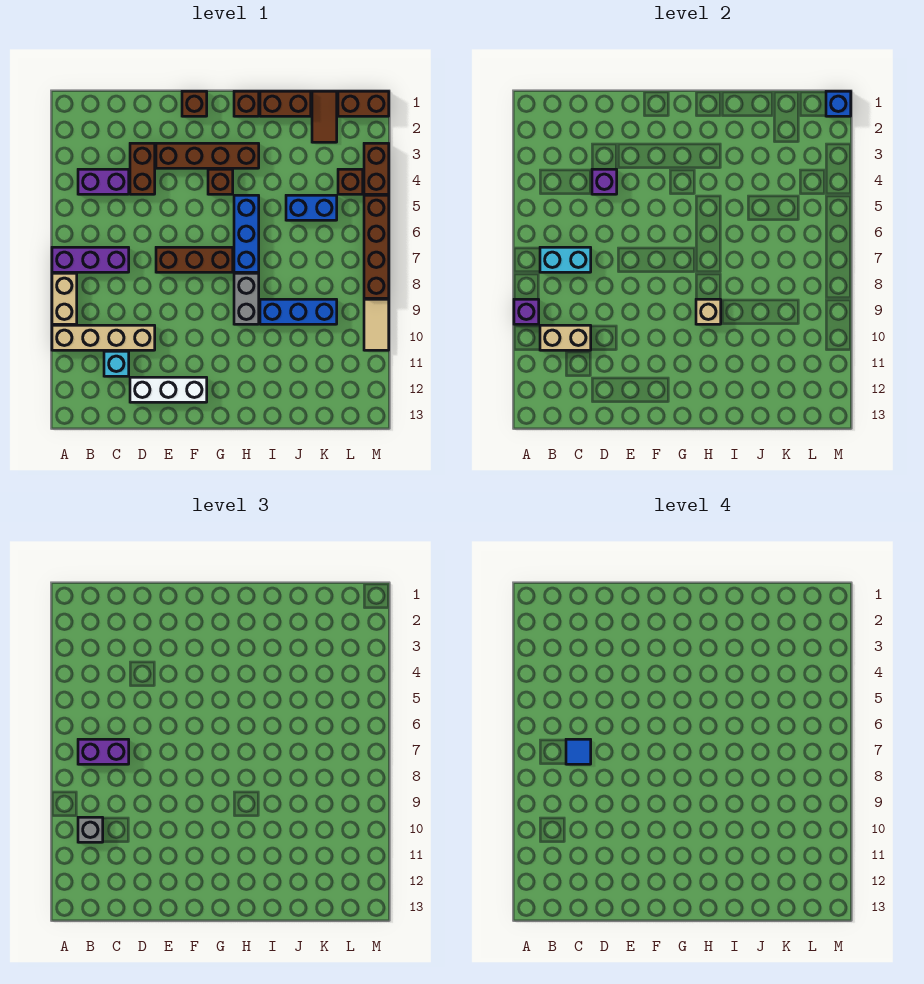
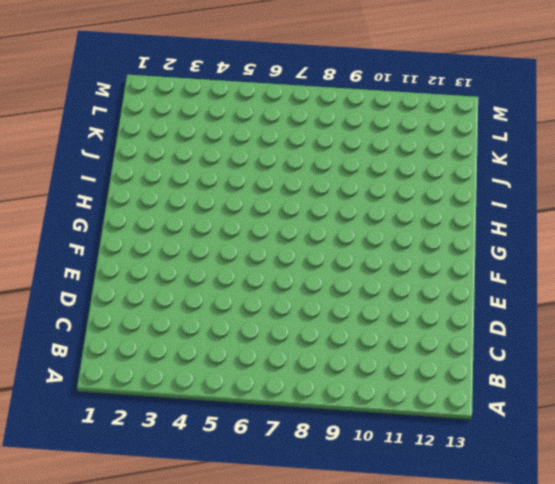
none -> purple 1x3 brick [52,247,129,272]
none -> tan 1x2 brick [52,273,77,324]
none -> tan 1x4 brick [52,325,155,350]
none -> purple 1x2 brick [78,169,129,194]

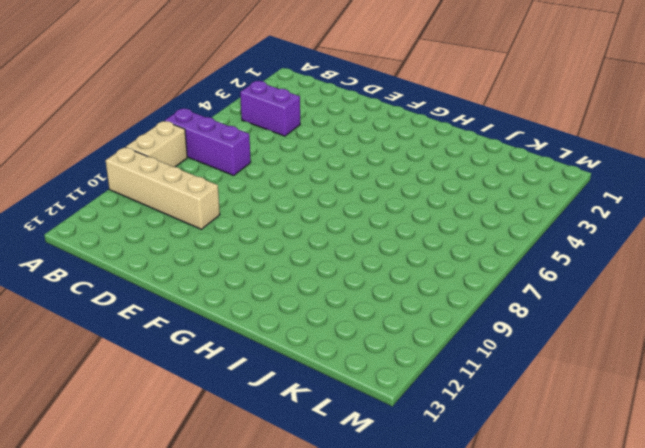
none -> cyan 1x1 brick [104,351,129,376]
none -> brown 1x2 brick [130,143,155,194]
none -> white 1x3 brick [130,377,207,402]
none -> brown 1x4 brick [156,143,259,168]

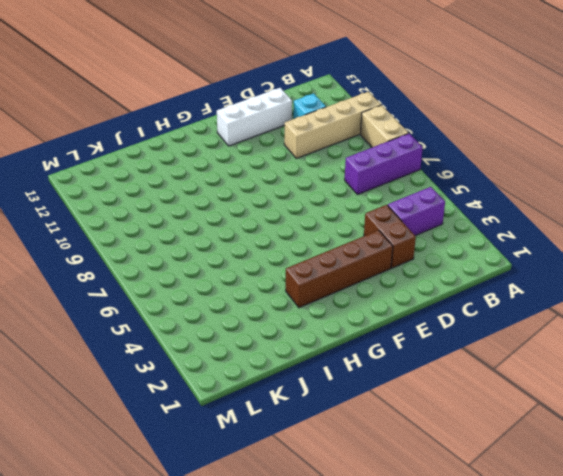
none -> brown 1x3 brick [156,247,233,272]
none -> brown 1x1 brick [182,91,207,116]
none -> brown 1x1 brick [208,169,233,194]
none -> brown 1x1 brick [234,91,259,116]

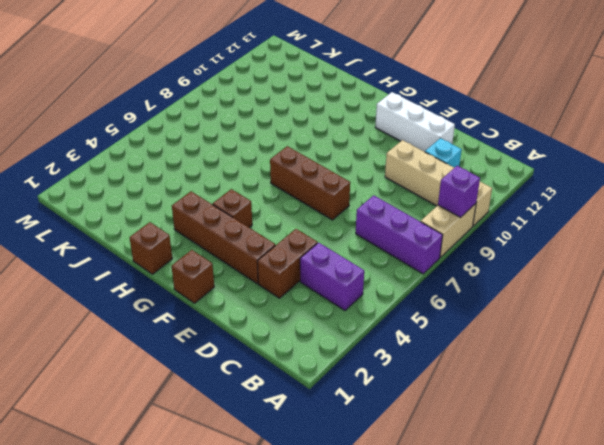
none -> blue 1x3 brick [234,195,259,272]
none -> grey 1x2 brick [234,273,259,324]
none -> brown 1x2 brick [260,91,311,116]
none -> blue 1x3 brick [260,299,337,324]

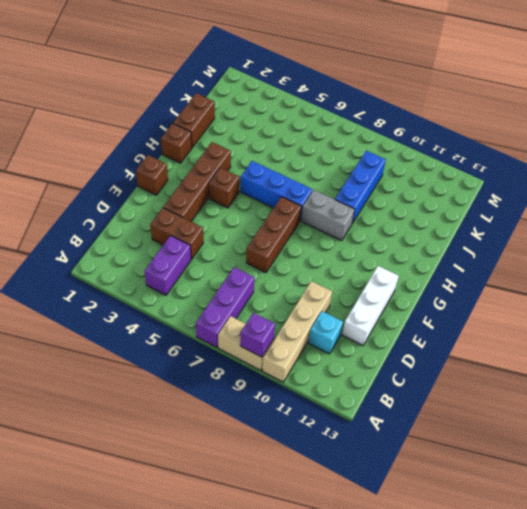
none -> blue 1x2 brick [286,195,337,220]
none -> brown 1x2 tile [312,91,337,142]
none -> brown 1x2 brick [338,91,389,116]
none -> brown 1x1 brick [338,169,363,194]

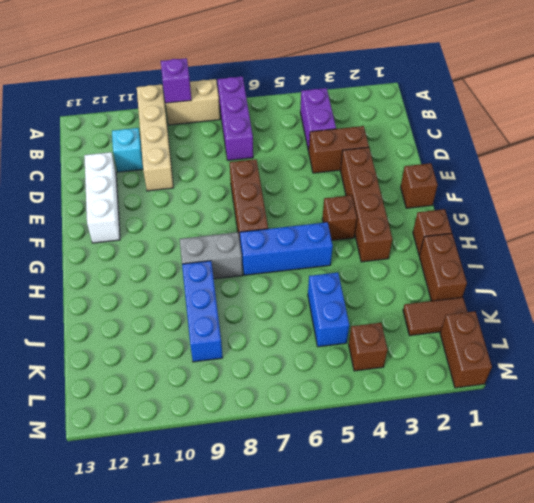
none -> brown 1x2 brick [364,143,389,194]
none -> brown 1x4 brick [364,195,389,298]
none -> tan 1x2 tile [364,299,389,350]
none -> cyan 1x2 brick [540,247,591,272]

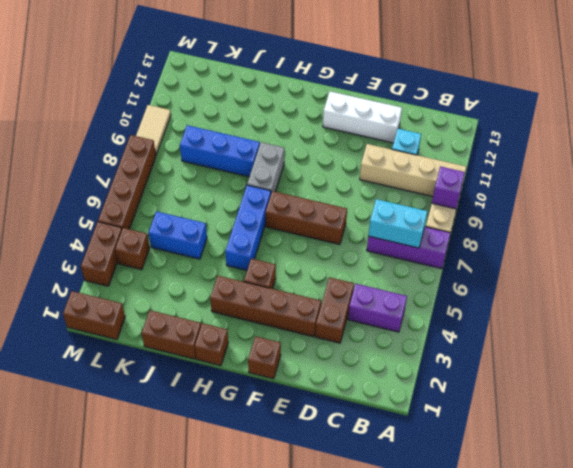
none -> brown 1x2 tile [312,91,337,142]
none -> tan 1x2 brick [540,325,591,350]
none -> purple 1x1 brick [592,169,617,194]
none -> tan 1x1 brick [696,299,721,324]

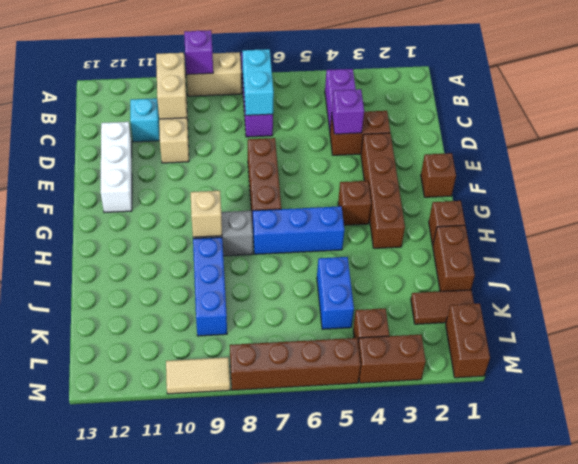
none -> blue 1x1 brick [826,91,851,116]
none -> purple 1x2 brick [78,739,129,764]
none -> grey 1x1 brick [78,817,103,842]
none -> blue 1x1 tile [566,739,591,764]

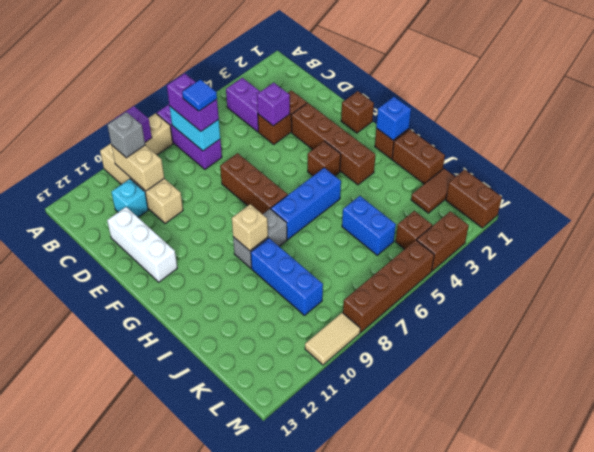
blue 1x1 brick [376,97,411,140] -> blue 1x1 brick moved to [826,91,851,116]

